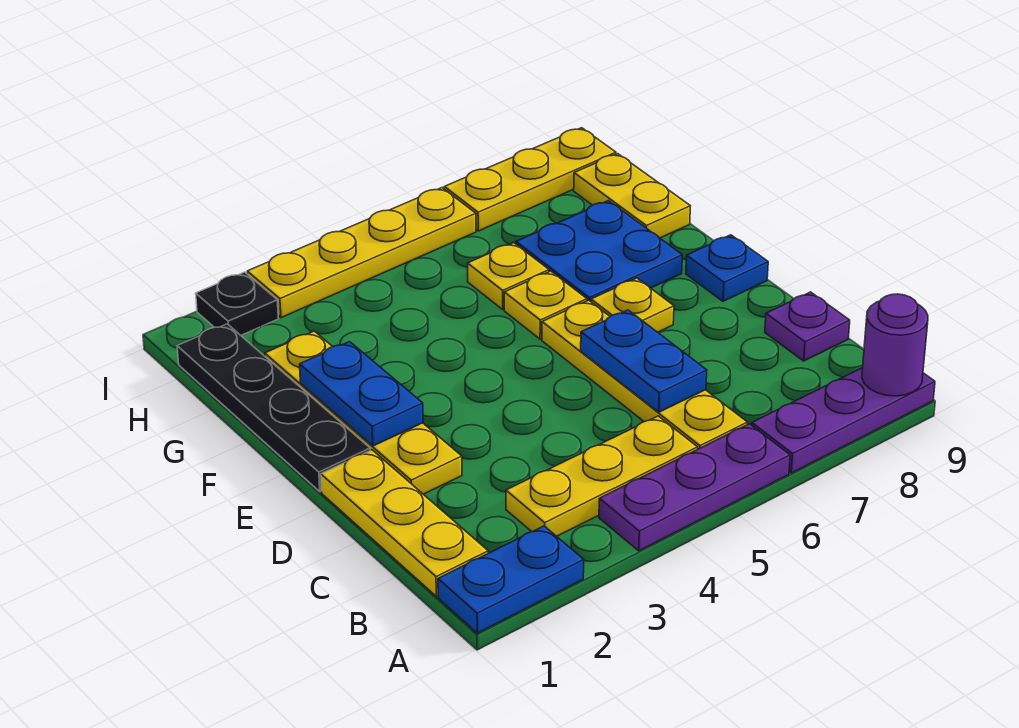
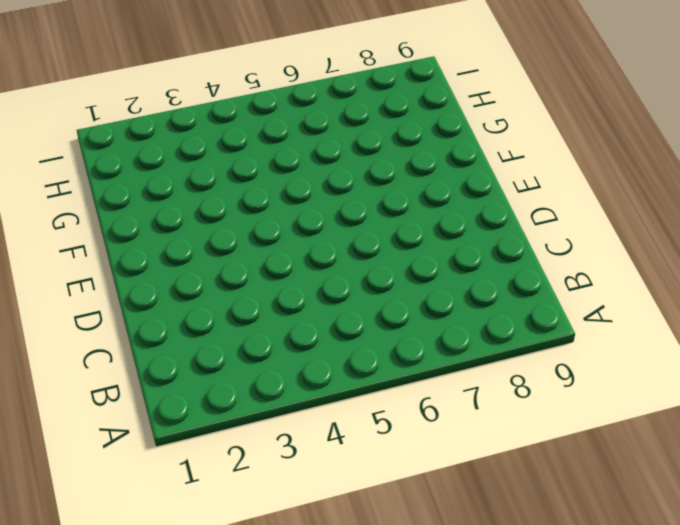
none -> blue 1x2 plate [438,526,584,633]
none -> purple 1x3 plate [599,424,790,551]
none -> purple 1x3 plate [752,368,935,473]

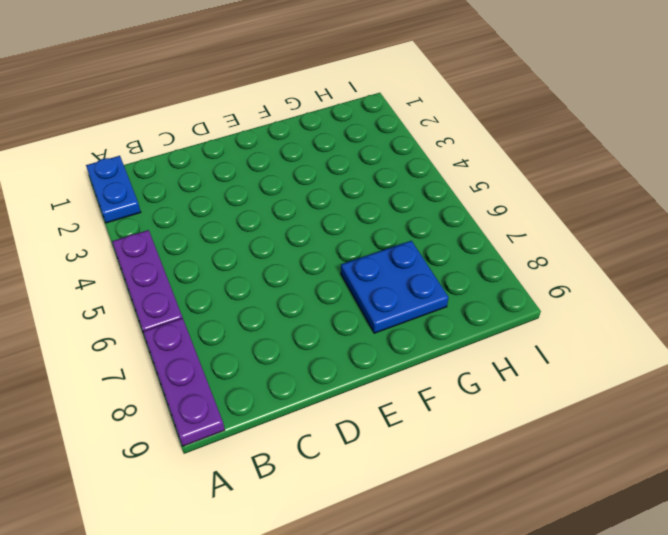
none -> yellow 1x3 plate [321,450,488,596]
none -> yellow 1x3 plate [506,416,698,536]
none -> yellow 1x4 plate [542,300,748,449]

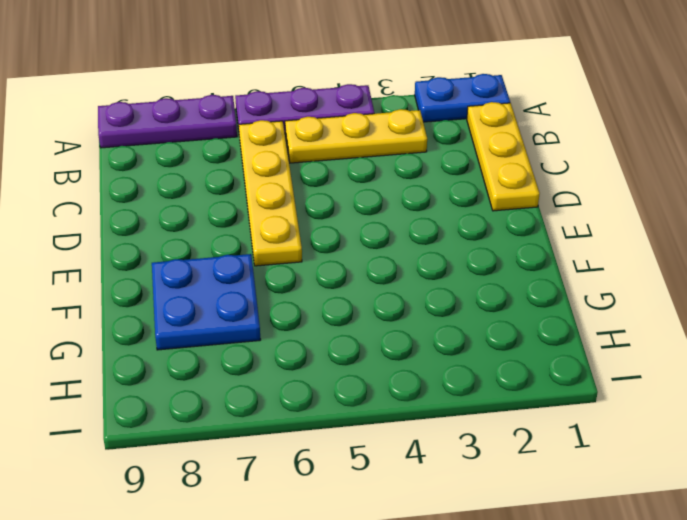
none -> purple 1x1 plate [765,292,850,361]
none -> yellow 1x4 plate [265,331,462,494]
none -> black 1x4 plate [177,324,370,492]

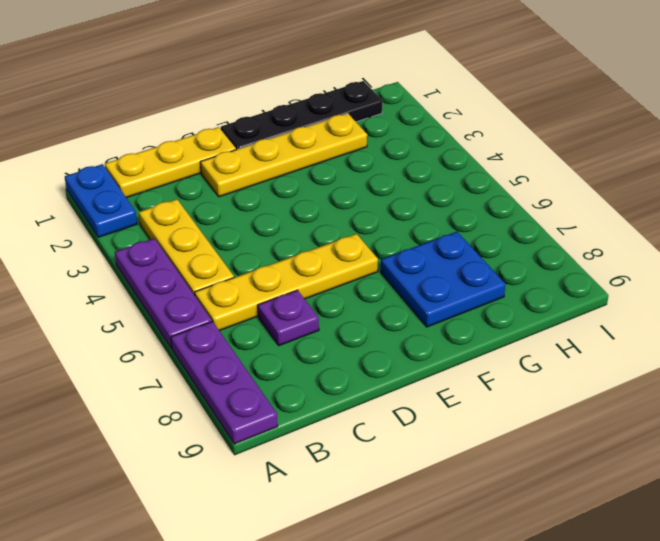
purple 1x1 plate [258,290,319,346] -> purple 1x1 plate moved to [765,292,850,361]
none -> yellow 1x1 plate [591,278,674,332]
none -> blue 1x1 plate [686,235,768,301]
none -> yellow 1x1 plate [504,271,587,339]

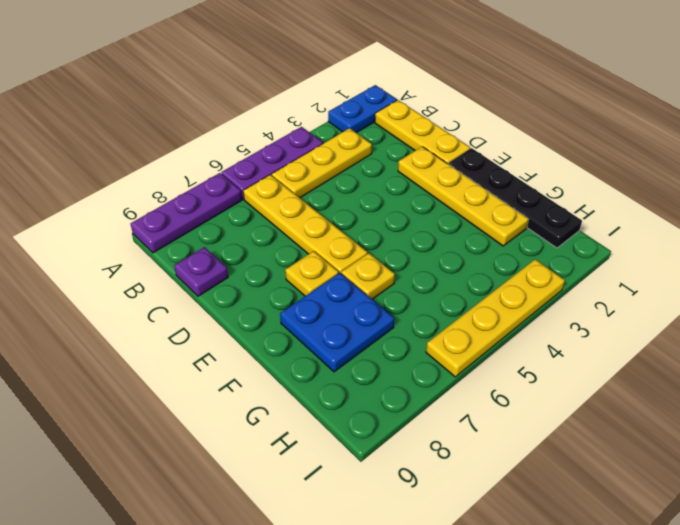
none -> blue 1x1 plate [686,235,768,301]
none -> yellow 1x1 plate [468,243,549,309]
none -> yellow 1x2 plate [574,154,690,238]

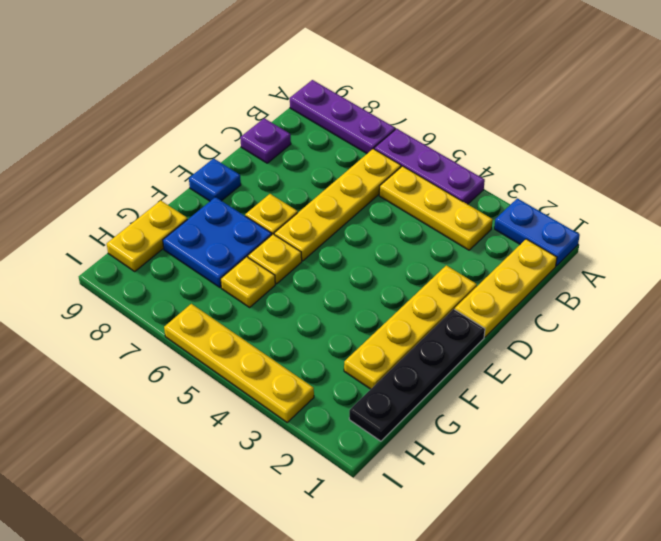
none -> black 1x1 plate [196,272,278,335]
none -> yellow 1x3 plate [444,128,616,231]
none -> purple 1x1 round brick [862,294,928,396]

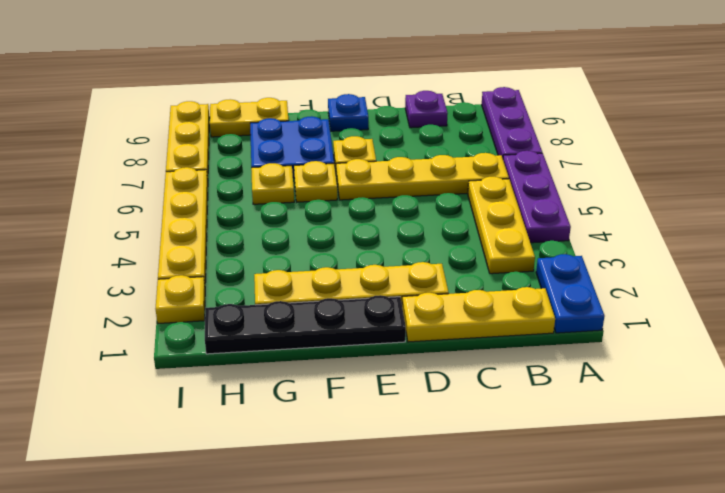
yellow 1x1 plate [155,275,205,323] -> black 1x1 plate [196,272,278,335]
none -> purple 1x1 round brick [862,294,928,396]
none -> blue 1x2 plate [581,310,707,412]
none -> blue 1x2 plate [300,342,423,446]

